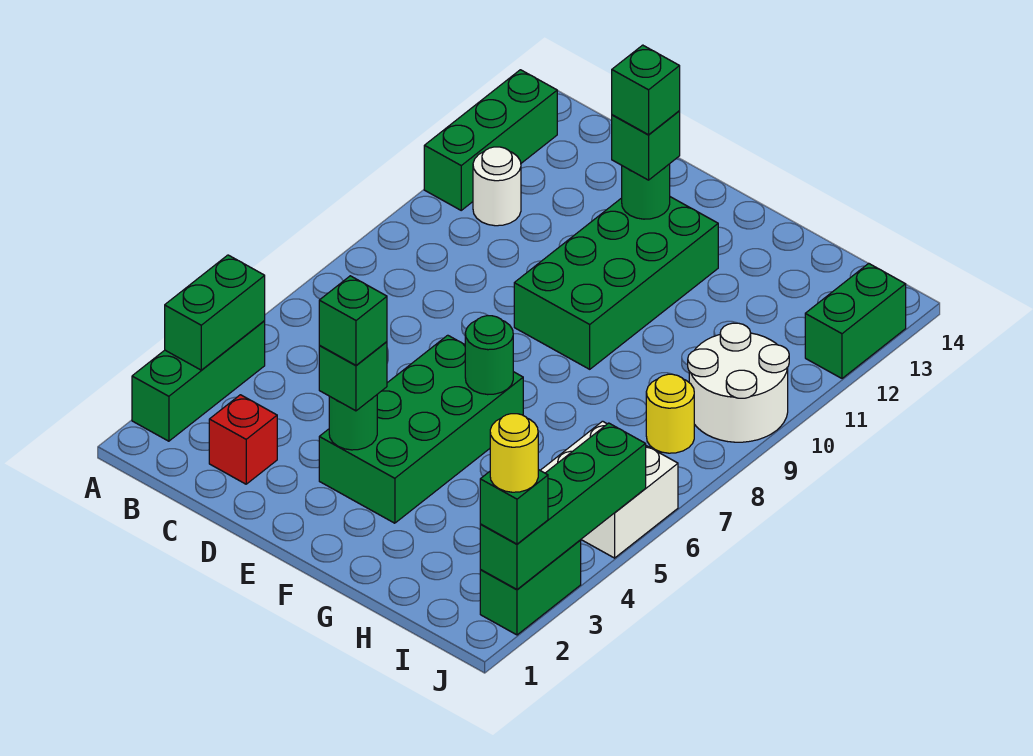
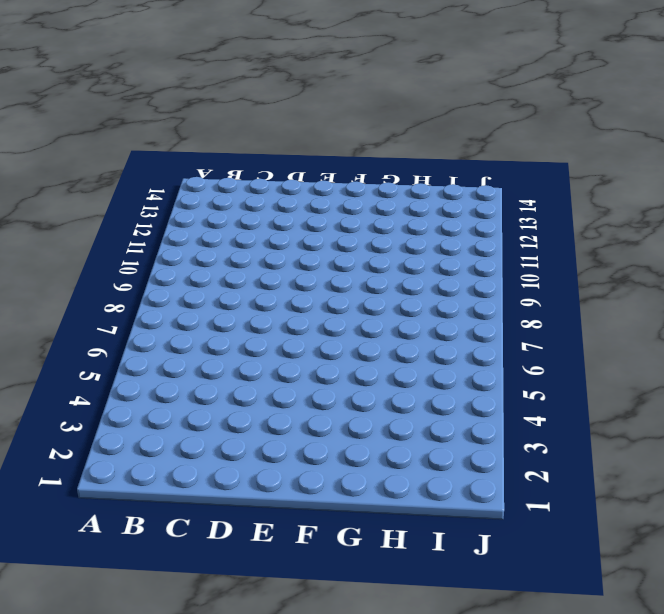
none -> green 1x3 brick [132,321,265,441]
none -> green 1x3 brick [424,70,557,210]
none -> white 1x1 round brick [473,147,521,226]

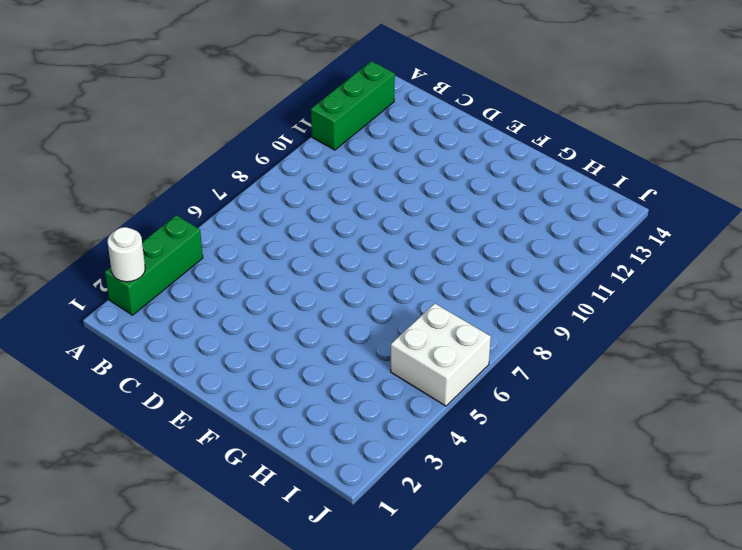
white 1x1 round brick [108,227,145,282] -> white 1x1 round brick moved to [473,147,521,226]
none -> red 1x1 brick [209,395,277,484]
none -> green 2x4 brick [319,335,523,523]
none -> green 2x4 brick [514,197,718,369]

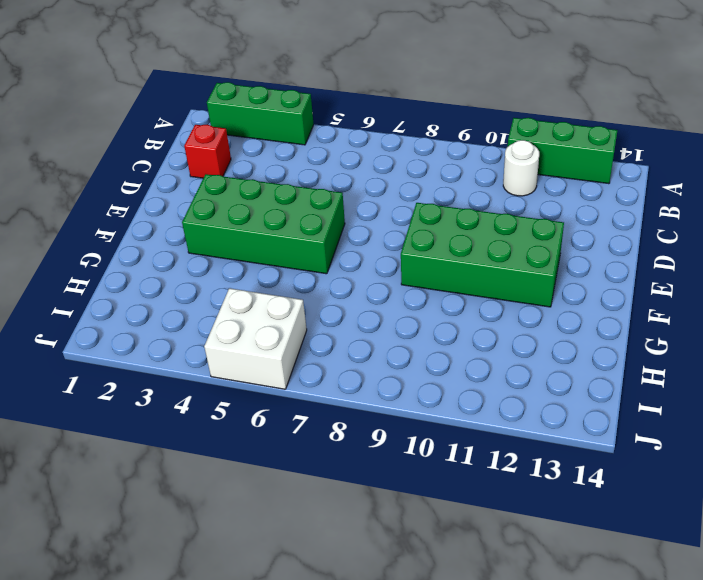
none -> yellow 1x1 round brick [646,374,694,453]
none -> white 2x2 round brick [688,323,789,442]
none -> green 1x2 brick [480,540,581,635]

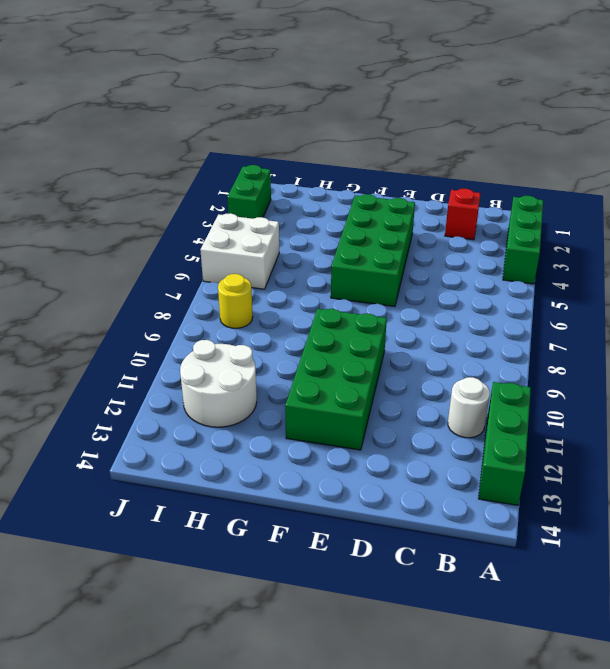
white 2x2 round brick [180,340,257,427] -> white 2x2 round brick moved to [688,323,789,442]
none -> green 1x2 brick [805,263,906,378]
none -> green 1x2 brick [165,255,265,370]
none -> green 1x1 round brick [329,395,377,450]

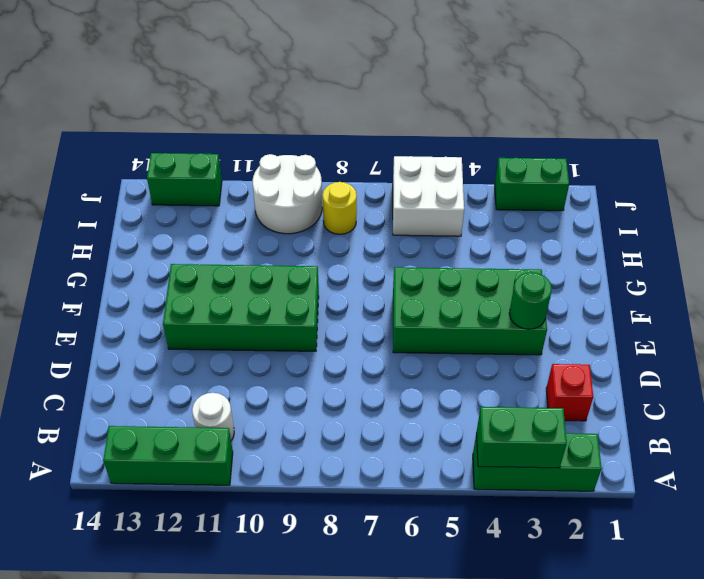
none -> green 1x1 round brick [622,164,670,219]
none -> green 1x1 round brick [465,316,513,395]
none -> green 1x4 brick [480,423,646,590]

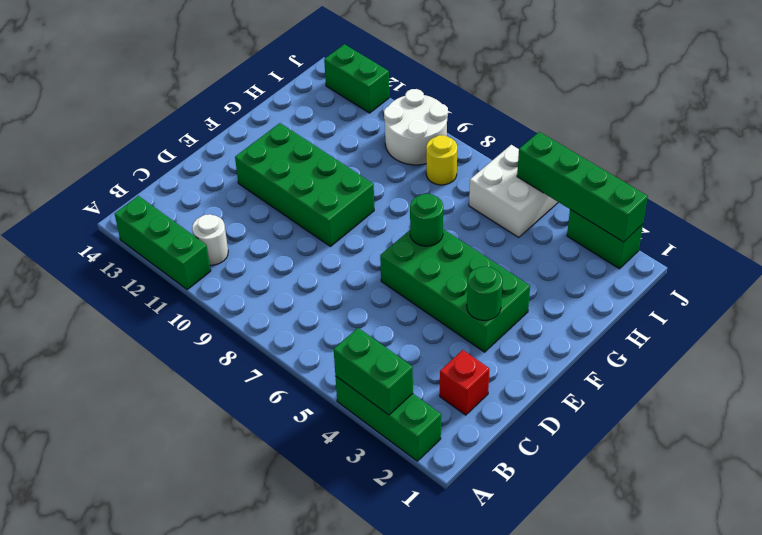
none -> green 1x1 round brick [622,164,670,219]
none -> green 1x1 brick [319,342,387,411]
none -> green 1x1 brick [612,111,680,180]

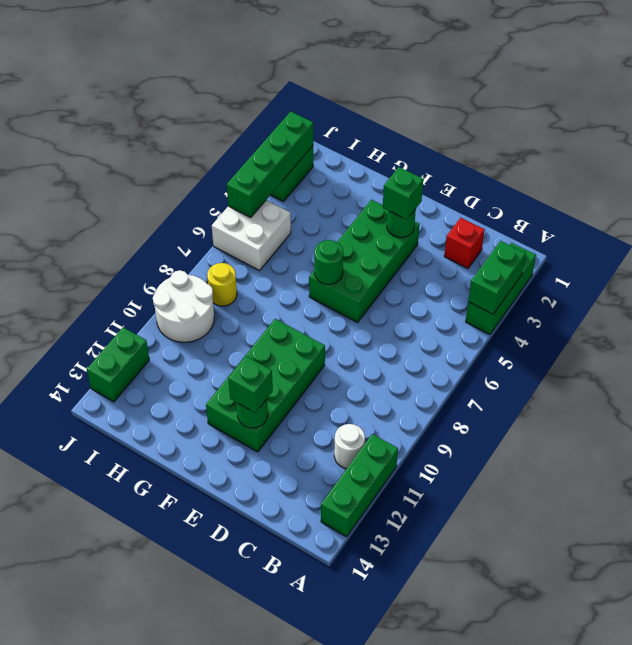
none -> green 1x1 brick [480,470,548,544]
none -> green 1x1 brick [319,276,387,365]
none -> green 1x1 brick [612,45,680,135]

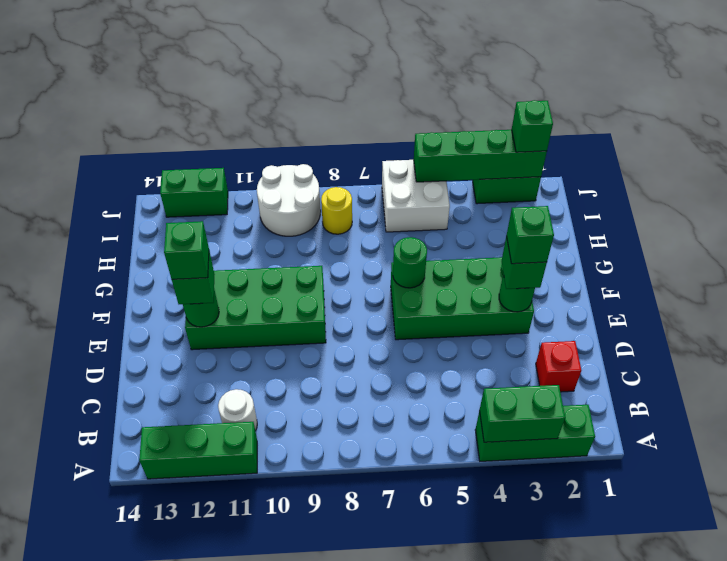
none -> yellow 1x1 round brick [490,414,538,492]

